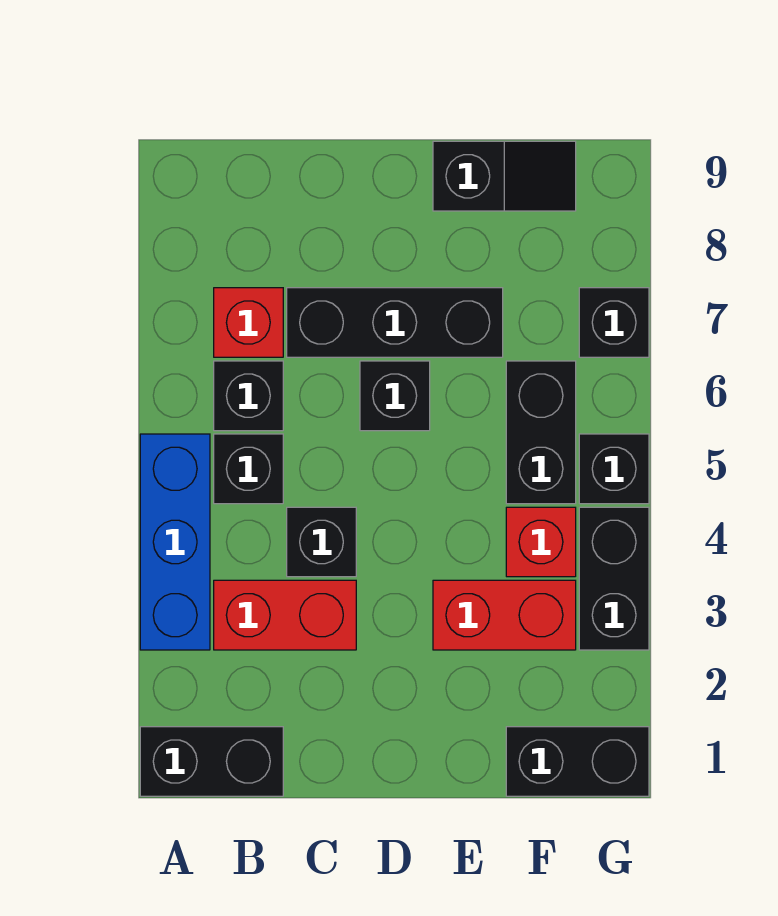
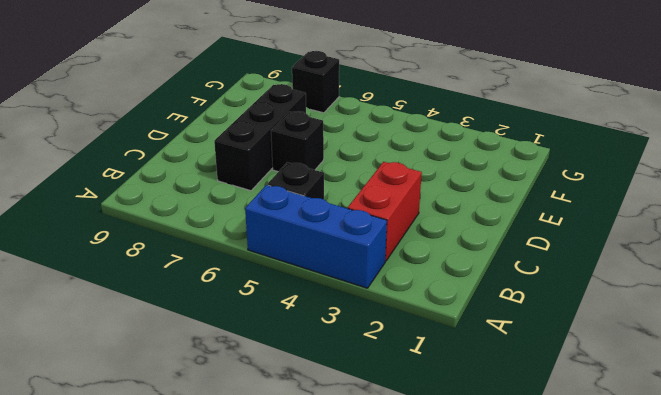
none -> black 1x2 brick [140,727,283,796]
none -> black 1x1 brick [214,361,283,431]
none -> red 1x1 brick [214,288,283,357]

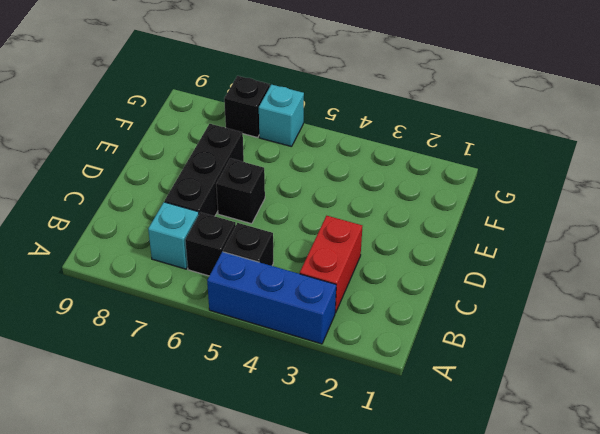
cyan 1x1 brick [148,202,199,269] -> red 1x1 brick [214,288,283,357]
cyan 1x1 brick [259,85,304,147] -> none
none -> black 1x2 brick [140,727,283,796]
none -> black 1x1 brick [287,507,356,577]
none -> red 1x2 brick [433,580,576,650]

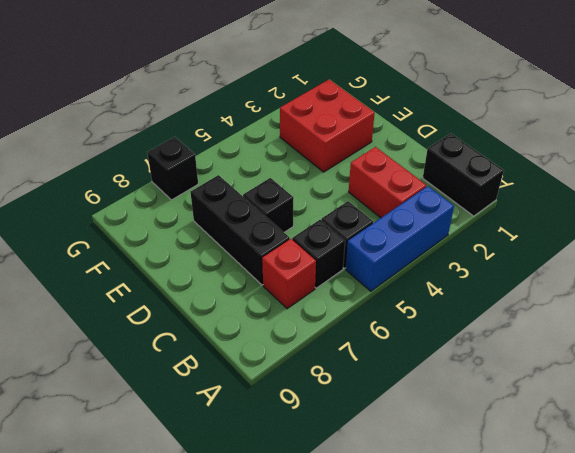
red 2x2 brick [280,80,375,172] -> red 1x2 brick [433,580,576,650]
none -> black 1x1 brick [287,507,356,577]
none -> black 1x2 slope [433,141,576,211]
none -> black 1x2 brick [506,727,649,796]

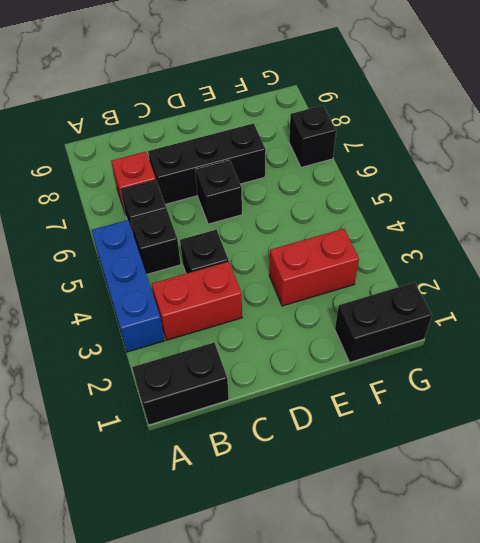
none -> black 1x2 slope [433,141,576,211]
none -> red 1x1 brick [506,507,576,577]
none -> black 1x2 brick [506,361,576,504]

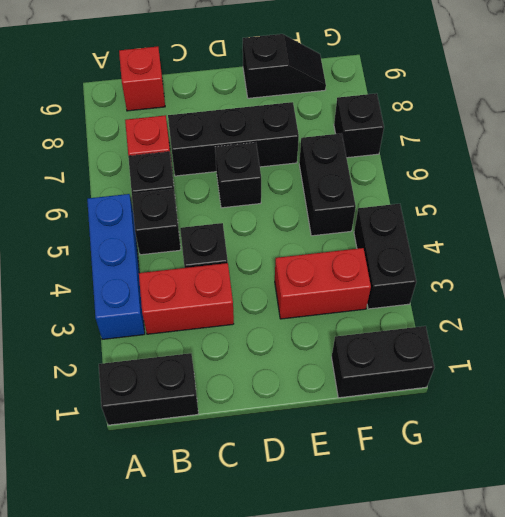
red 1x1 brick [119,46,165,111] -> red 1x1 brick moved to [506,507,576,577]
none -> black 1x1 brick [579,434,649,504]

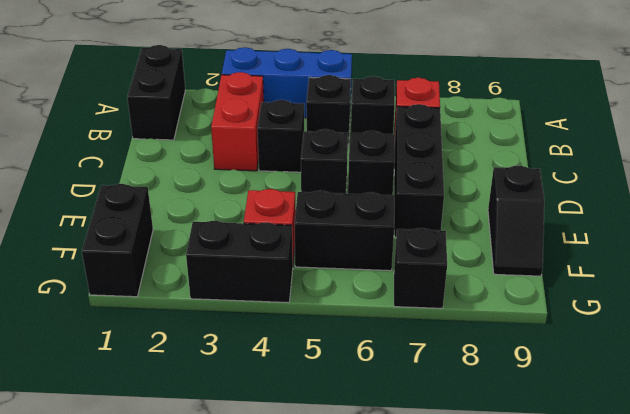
black 1x1 brick [301,129,348,194] -> black 1x1 brick moved to [579,434,649,504]
none -> red 1x2 brick [433,580,576,650]

